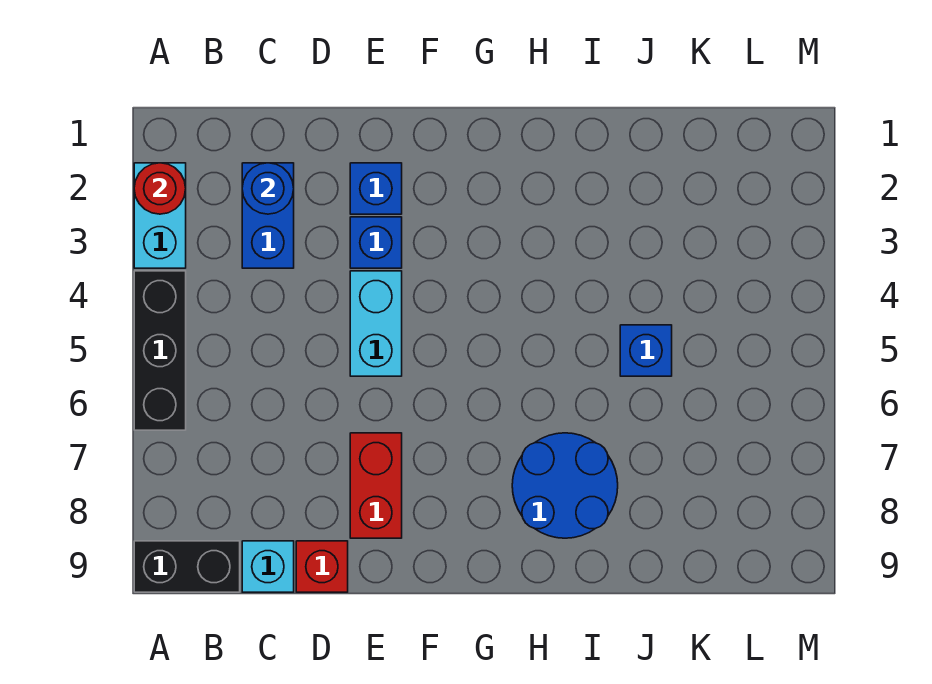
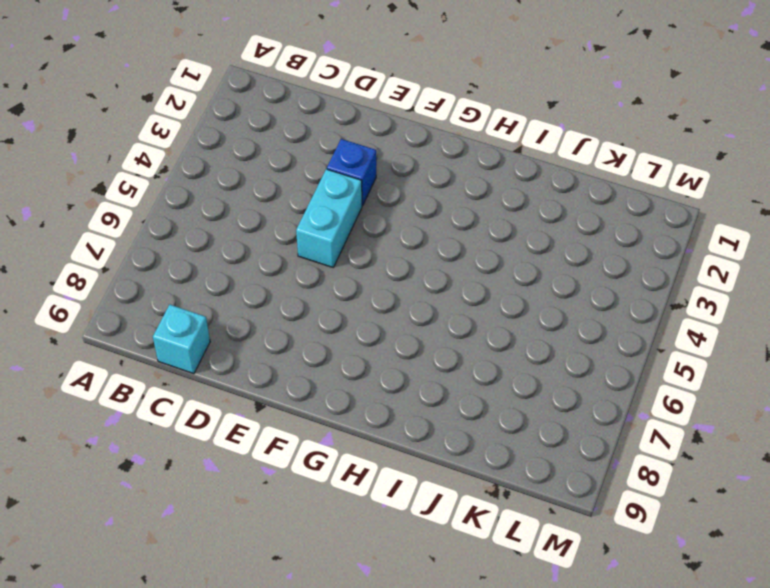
none -> cyan 1x2 brick [134,163,186,268]
none -> black 1x3 brick [134,271,186,430]
none -> black 1x2 brick [134,541,240,592]

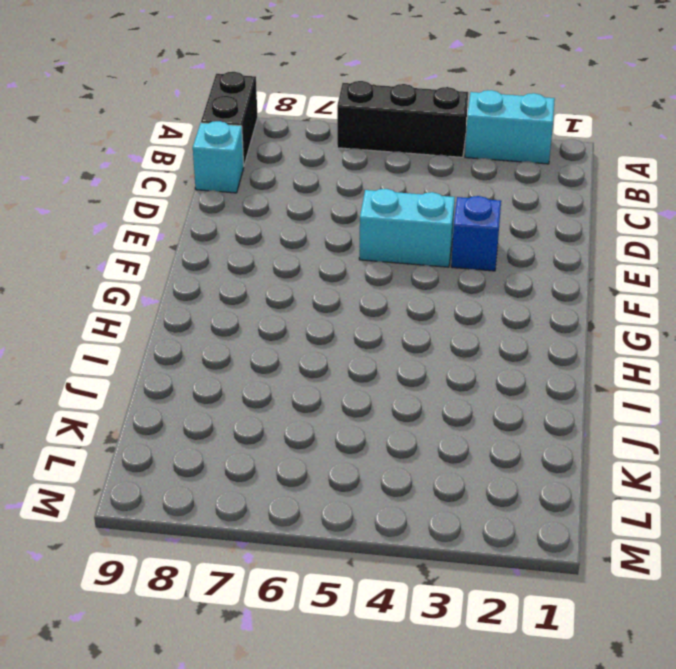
none -> blue 1x2 brick [242,163,294,268]
none -> red 1x1 brick [296,541,348,592]
none -> blue 1x1 brick [350,163,402,214]

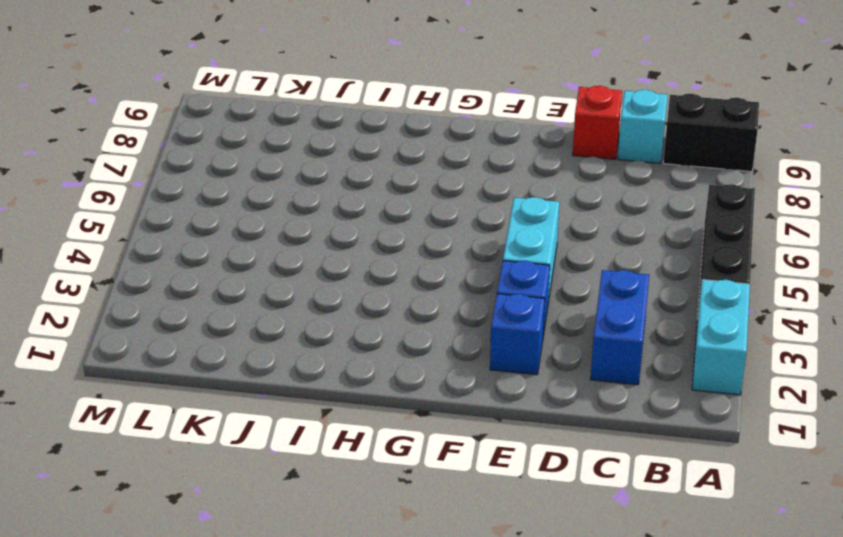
none -> red 1x2 brick [350,433,402,538]
none -> blue 2x2 round brick [512,433,618,538]
none -> blue 1x1 brick [620,325,672,376]

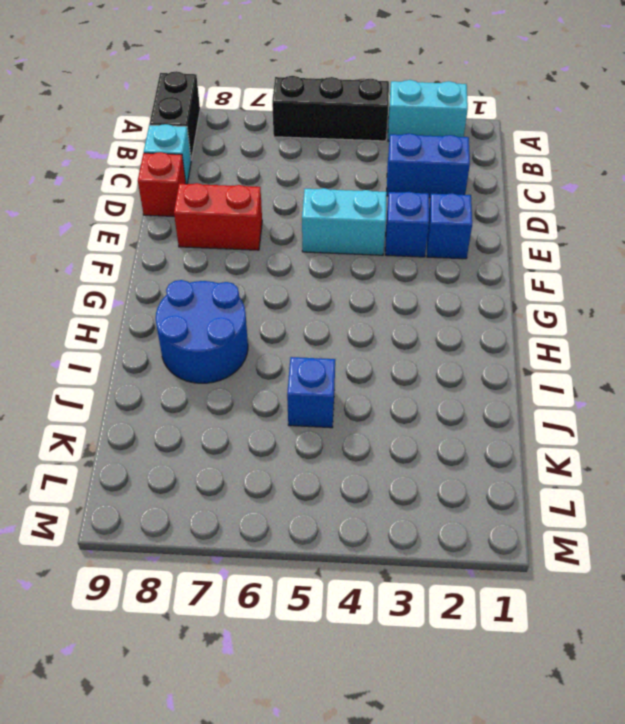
none -> red 1x1 round brick [134,163,186,214]
none -> blue 1x1 round brick [242,163,294,214]

